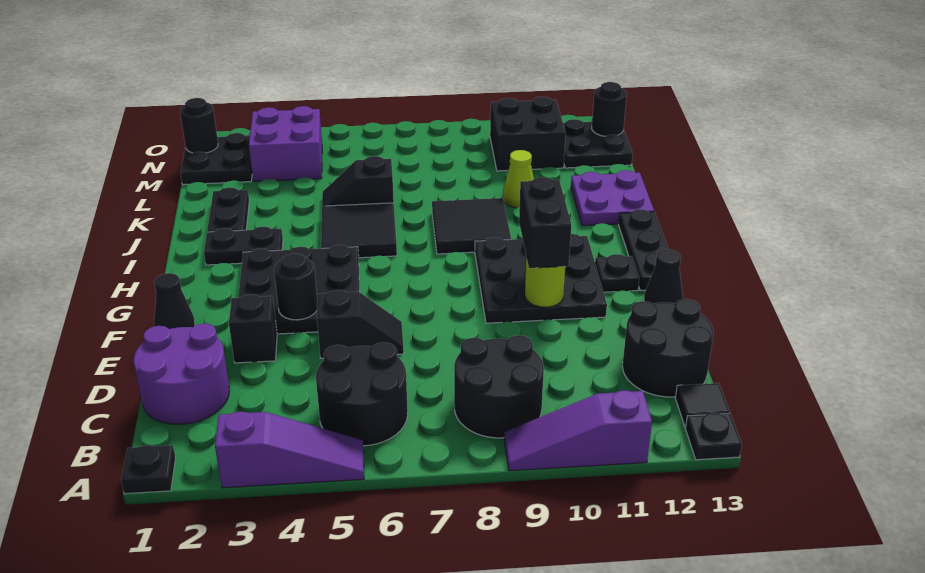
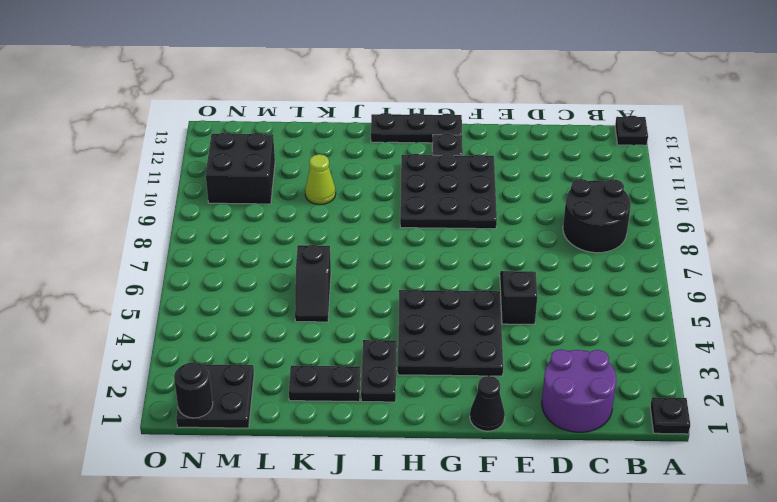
none -> purple 1x3 slope [215,411,364,488]
none -> purple 1x3 slope [504,390,652,471]
none -> black 2x2 round brick [316,342,408,446]
none -> black 1x1 tile [676,383,730,427]

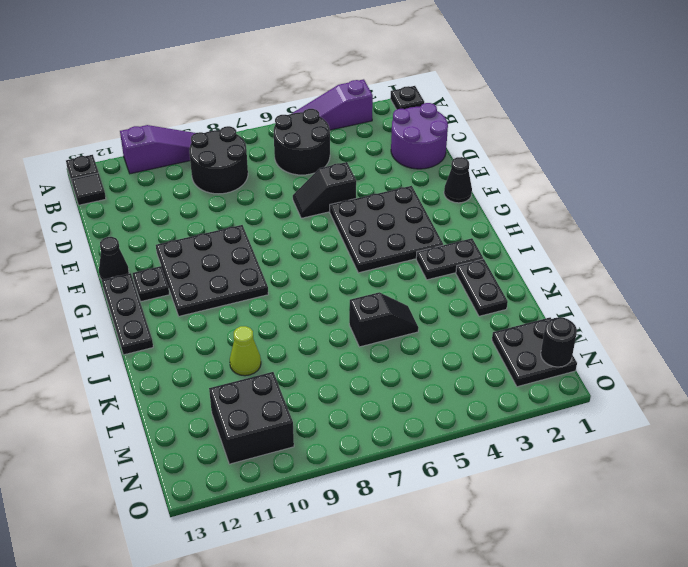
none -> black 2x2 round brick [623,299,713,397]
none -> black 1x1 brick [229,294,277,363]
none -> black 2x2 tile [321,203,397,258]
none -> black 2x2 tile [432,198,511,254]

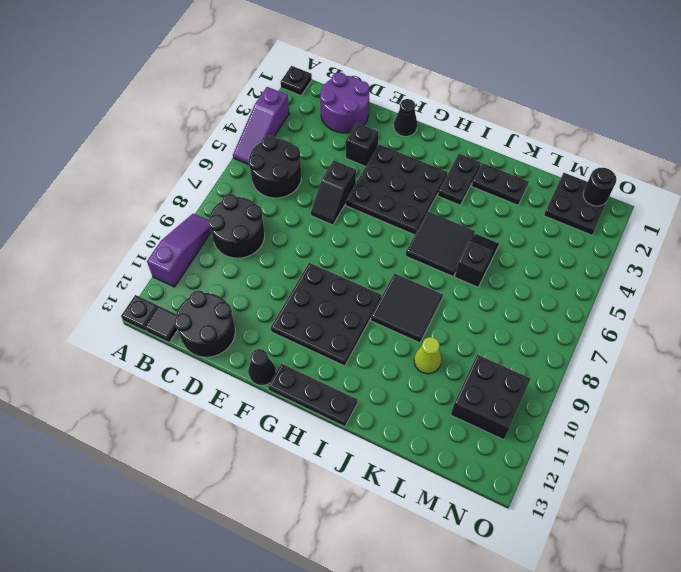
none -> black 1x1 plate [595,254,639,292]
none -> purple 2x2 plate [571,170,654,226]
none -> purple 2x2 brick [249,106,322,181]
none -> black 2x2 plate [563,119,633,168]

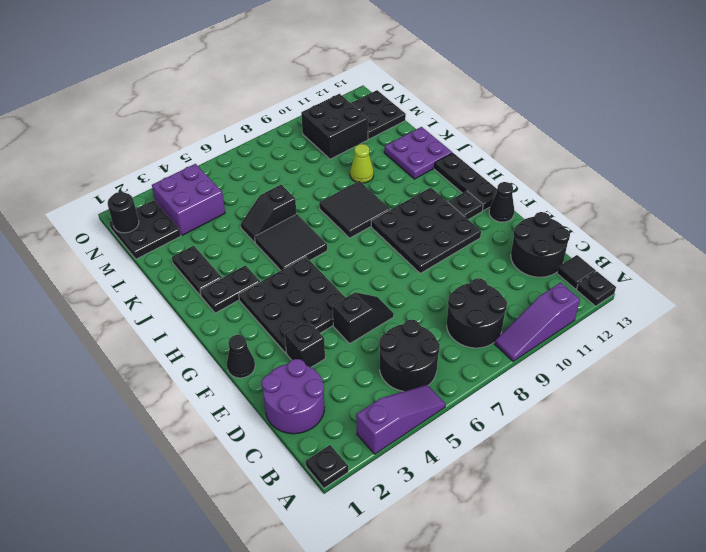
none -> black 1x1 round brick [274,253,317,320]
none -> lime 1x1 round brick [525,257,565,307]
none -> black 1x1 round brick [592,82,627,136]
none -> black 1x2 brick [519,177,571,268]

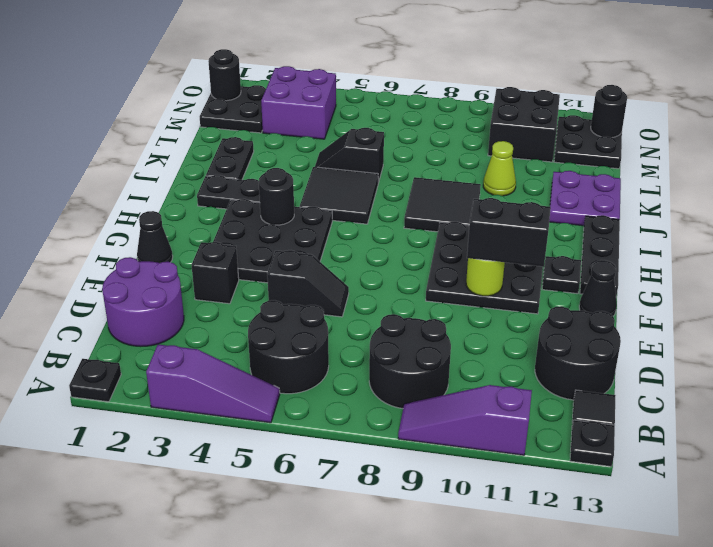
black 1x2 brick [467,198,551,267] -> black 1x2 brick turned to [519,177,571,268]
black 1x1 round brick [259,168,294,225] -> black 1x1 round brick moved to [274,253,317,320]

